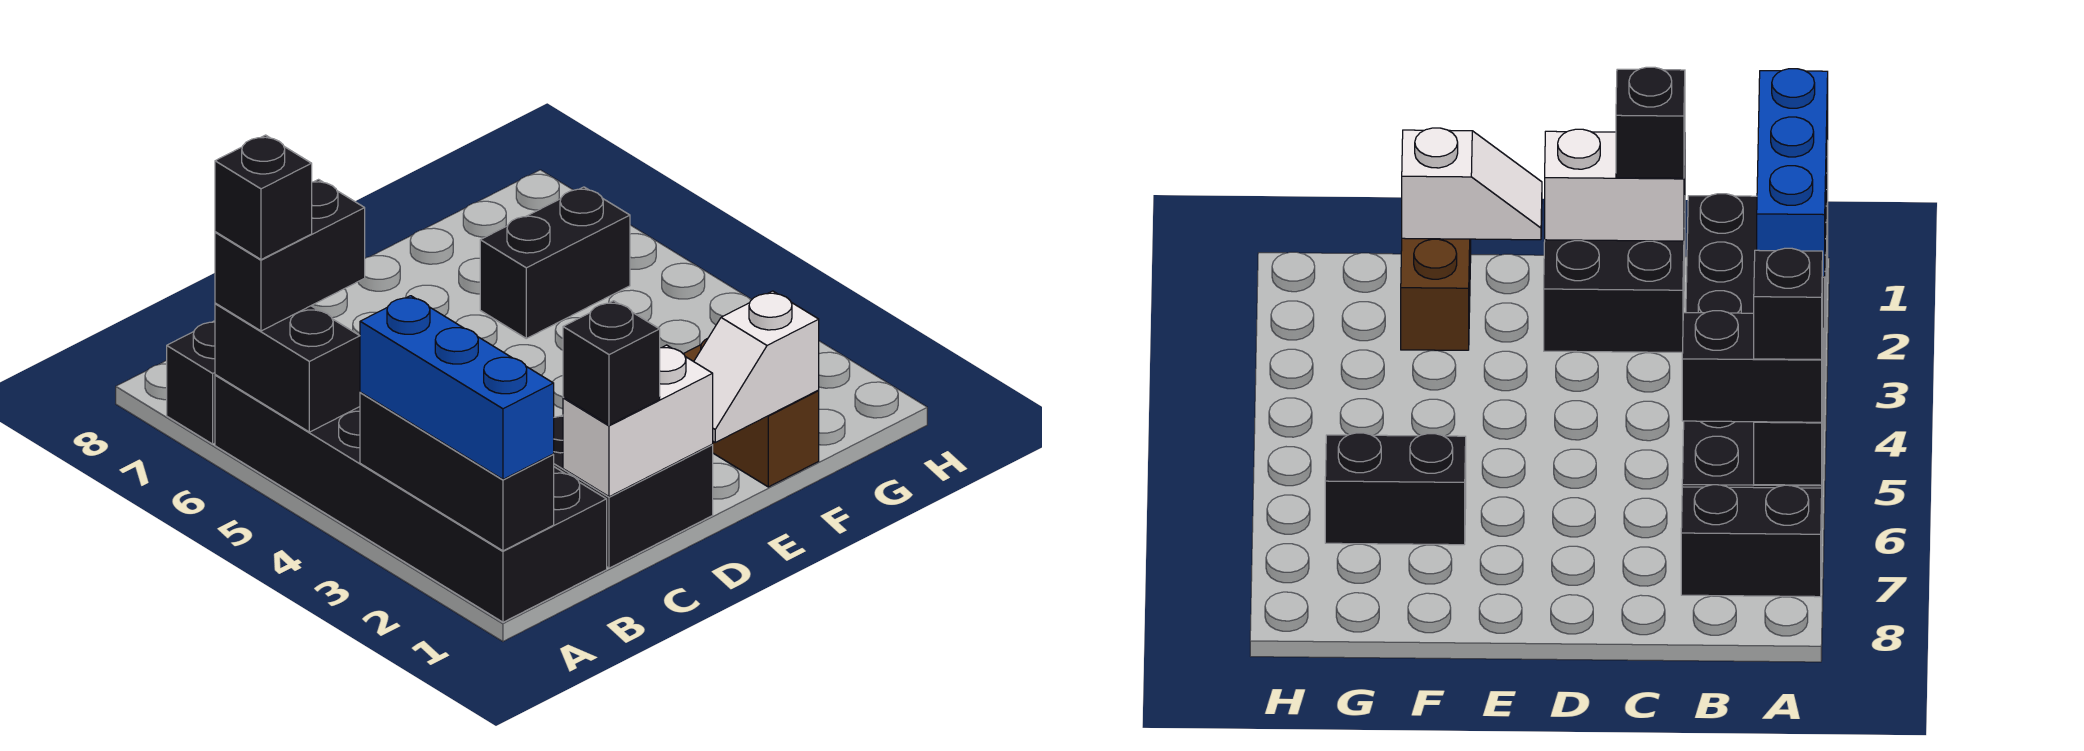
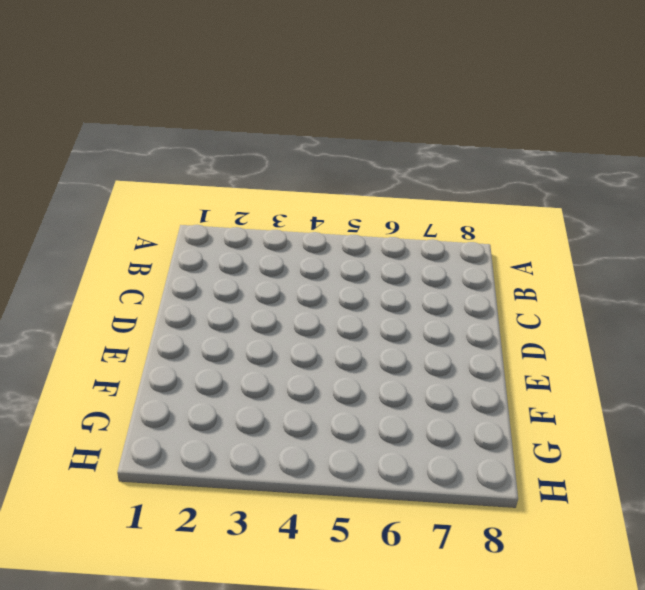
none -> black 2x6 brick [215,375,607,622]
none -> black 1x2 brick [167,321,215,444]
none -> black 2x2 brick [553,415,713,568]

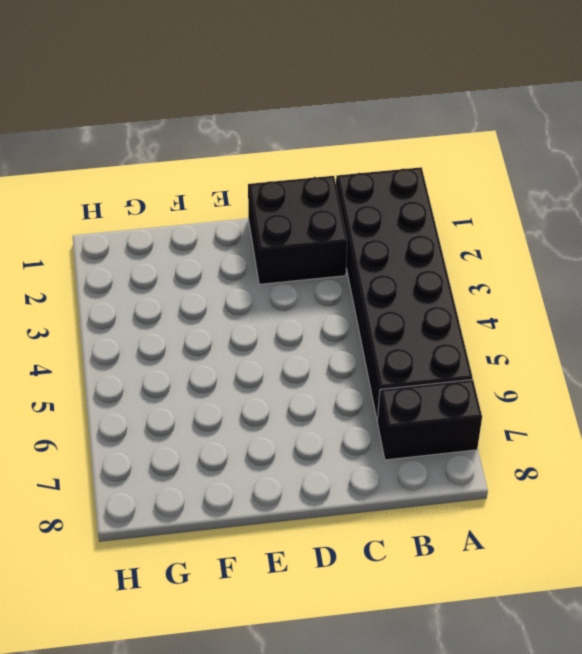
none -> brown 1x2 brick [684,338,819,487]
none -> black 1x2 brick [480,187,630,338]
none -> black 1x3 brick [360,393,554,551]

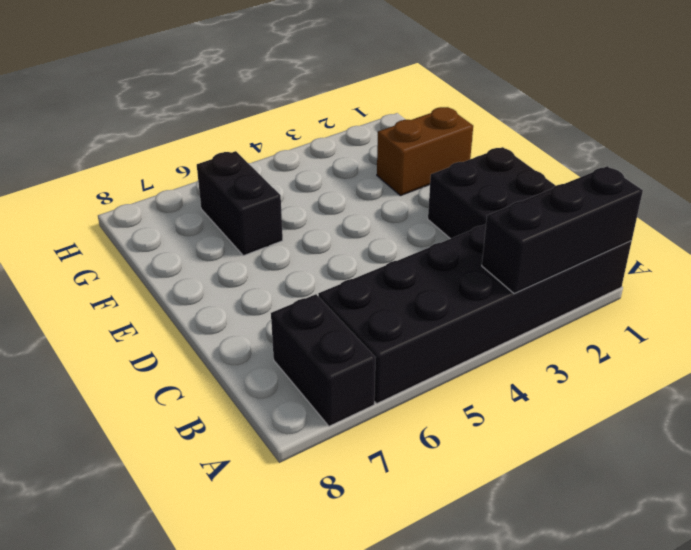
none -> black 1x2 brick [215,303,360,432]
none -> white 1x2 brick [563,345,713,497]
none -> white 1x2 slope [694,291,819,442]

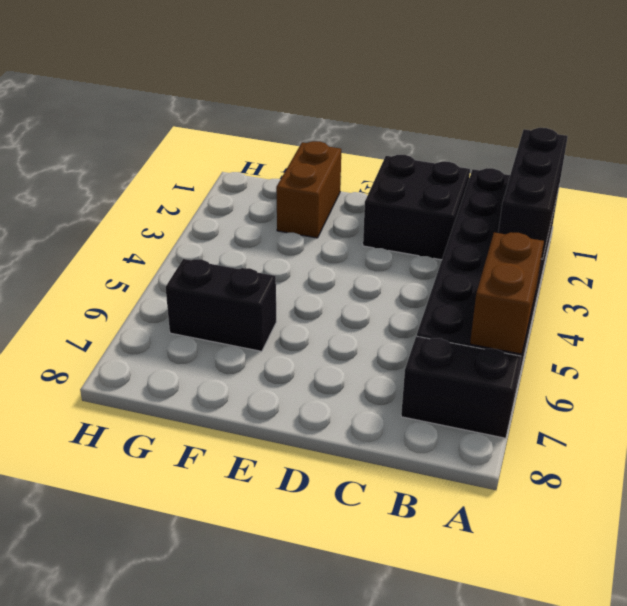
brown 1x2 brick [470,232,544,354] -> black 1x2 brick [215,303,360,432]
none -> white 1x2 brick [563,345,713,497]
none -> white 1x2 slope [694,291,819,442]
none -> blue 1x3 brick [360,296,554,479]

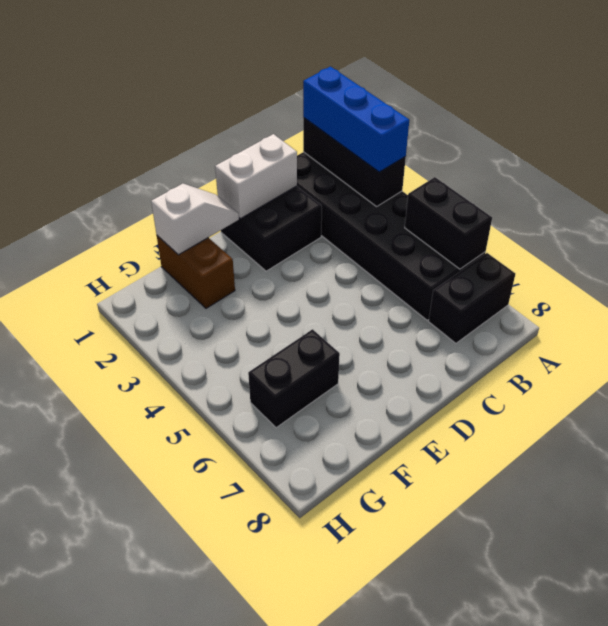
none -> black 1x2 brick [215,180,365,331]
none -> black 1x1 brick [563,301,660,425]
none -> black 1x1 brick [215,135,312,260]

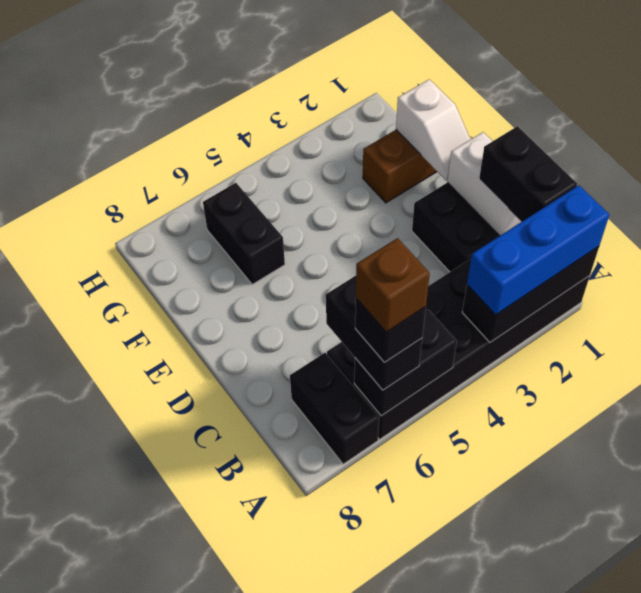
brown 1x1 brick [356,238,430,332] -> none
black 1x2 brick [479,126,577,222] -> black 1x1 brick [563,301,660,425]

